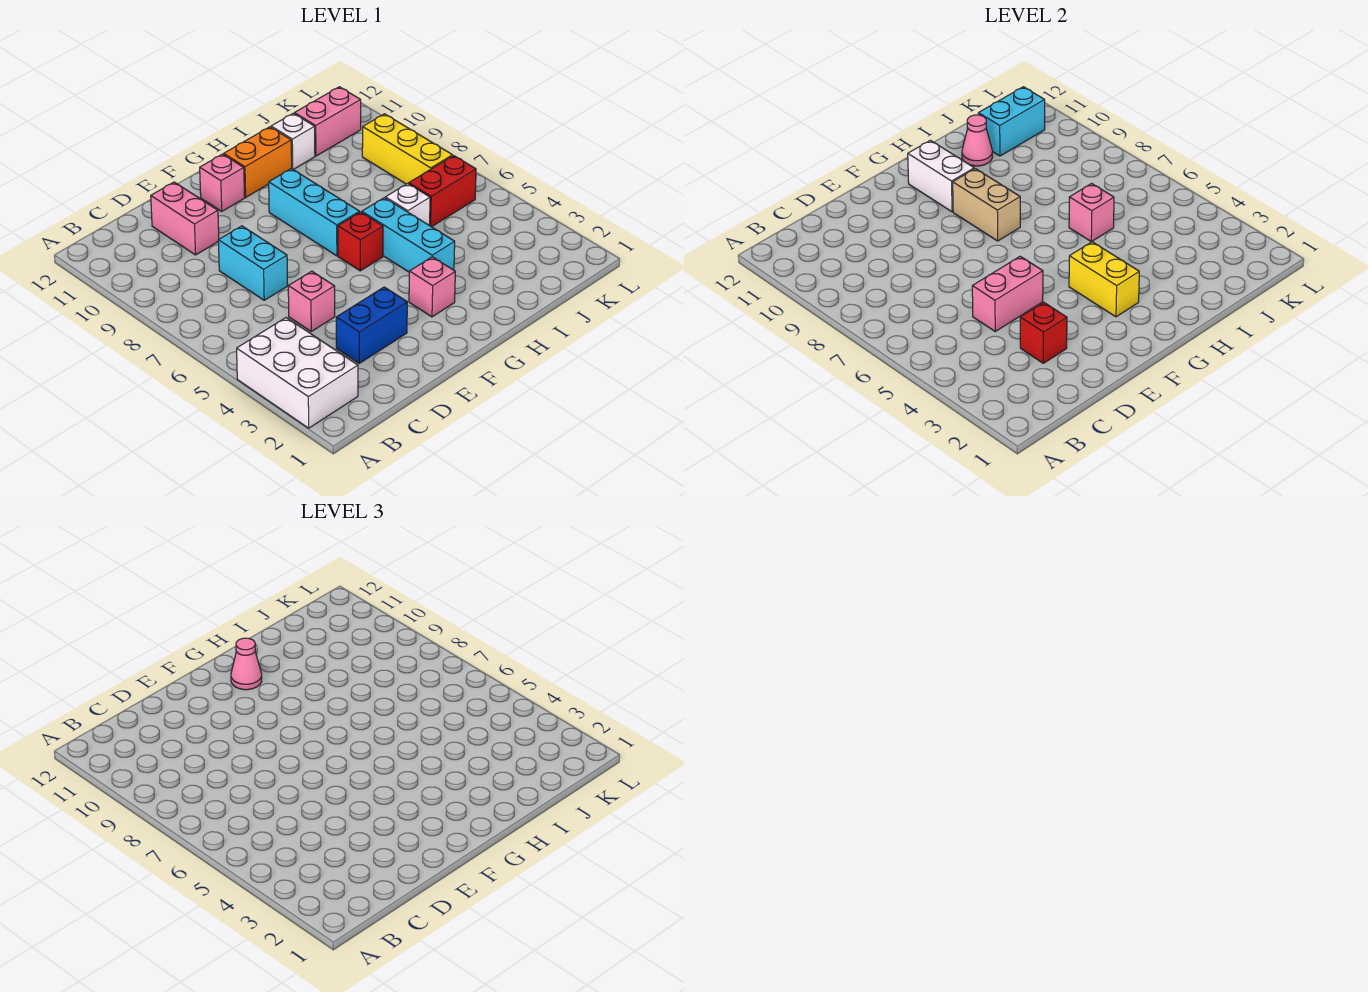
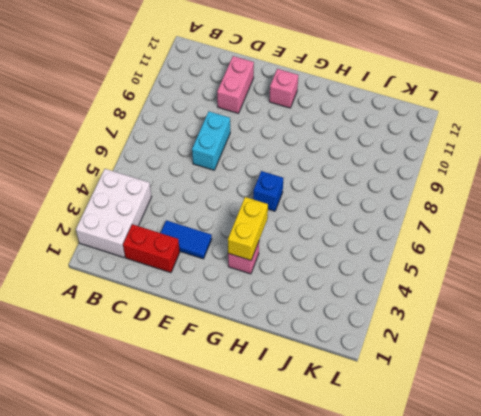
red 1x2 brick [123,224,180,273] -> red 1x2 brick moved to [409,156,476,227]
blue 1x2 tile [161,220,212,259] -> blue 1x2 brick [336,287,407,363]
blue 1x1 brick [253,171,283,211] -> red 1x1 brick [338,212,383,271]
none -> pink 1x1 brick [288,271,335,331]
none -> cyan 1x3 brick [269,169,360,256]
none -> orange 1x2 brick [224,127,292,197]

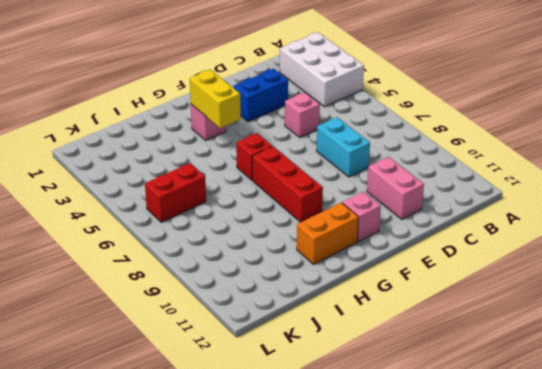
red 1x3 brick [252,146,323,222] -> cyan 1x3 brick [269,169,360,256]
none -> cyan 1x3 brick [362,198,455,272]
none -> white 1x1 brick [385,183,430,225]
none -> white 1x1 brick [271,113,315,170]

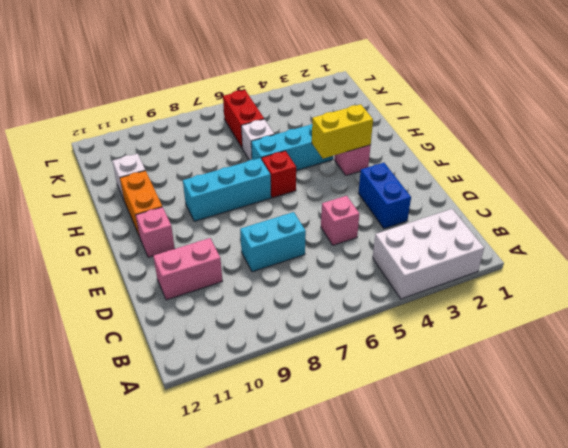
none -> pink 1x2 brick [294,87,361,156]
none -> yellow 1x3 brick [362,114,453,184]
none -> red 1x1 brick [1020,302,1067,363]

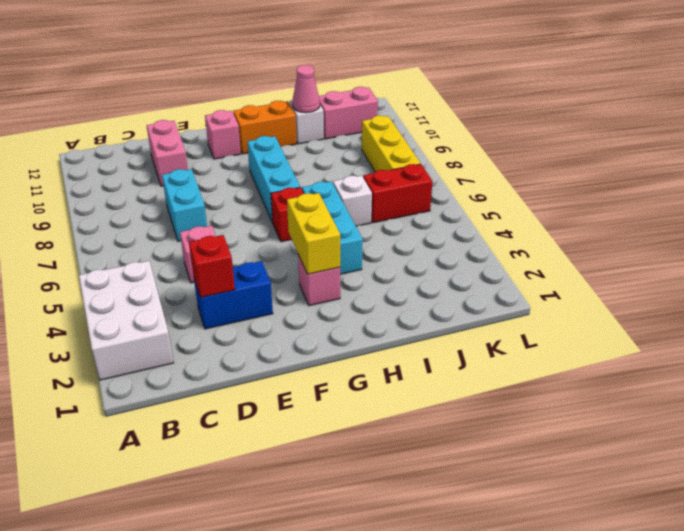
none -> pink 1x2 brick [972,256,1043,331]
none -> tan 1x2 brick [953,169,1020,241]
none -> white 1x2 brick [908,140,974,212]

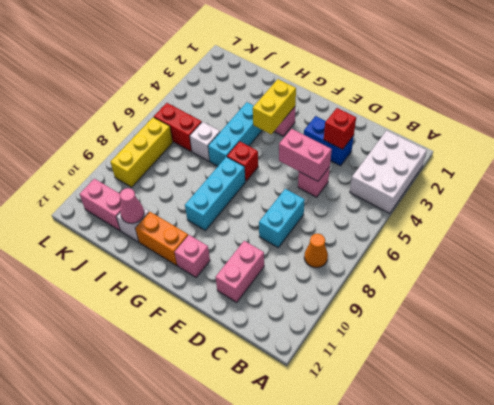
orange 1x1 cone [304,234,328,268] -> none
none -> tan 1x2 brick [953,169,1020,241]
none -> white 1x2 brick [908,140,974,212]
none -> pink 1x1 brick [1069,183,1114,242]

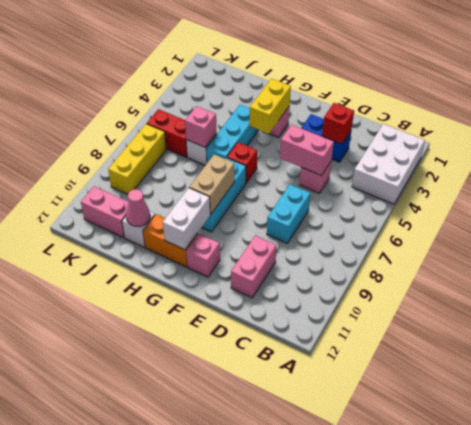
none -> cyan 1x2 brick [978,87,1045,156]
none -> pink 1x1 cone [231,638,262,690]

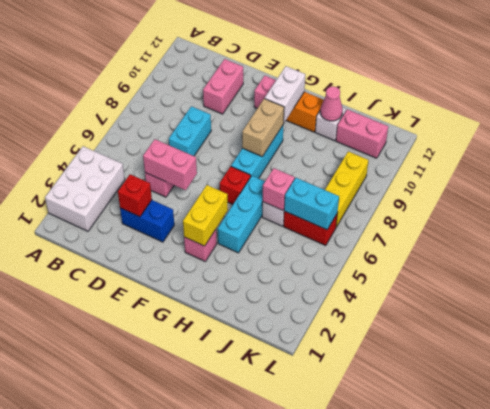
cyan 1x2 brick [284,178,339,230] -> cyan 1x2 brick moved to [978,87,1045,156]
none -> pink 1x1 cone [231,638,262,690]

